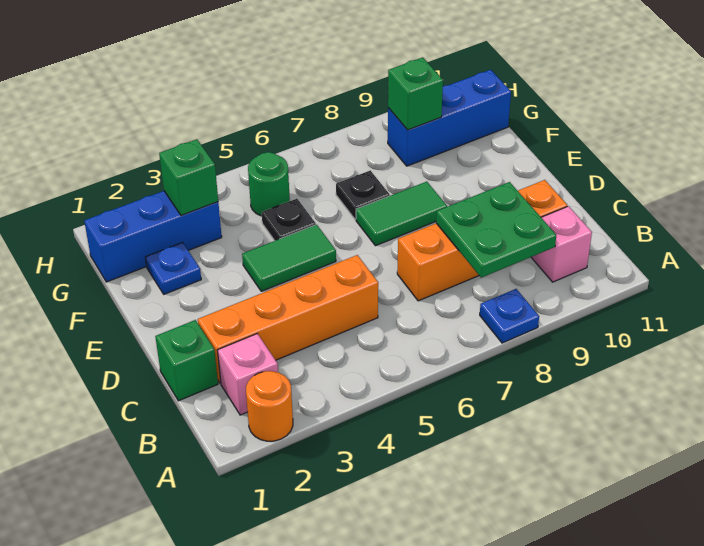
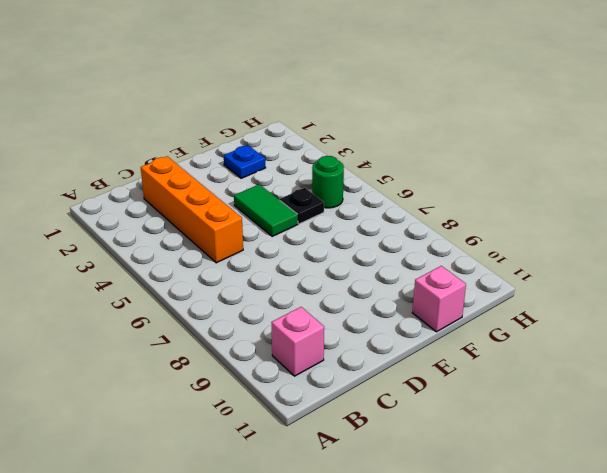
pink 1x1 brick [412,266,466,332] -> pink 1x1 brick moved to [217,334,278,415]
none -> orange 1x1 round brick [246,371,293,441]
none -> blue 1x1 plate [480,289,539,343]
none -> green 1x1 brick [155,320,218,401]

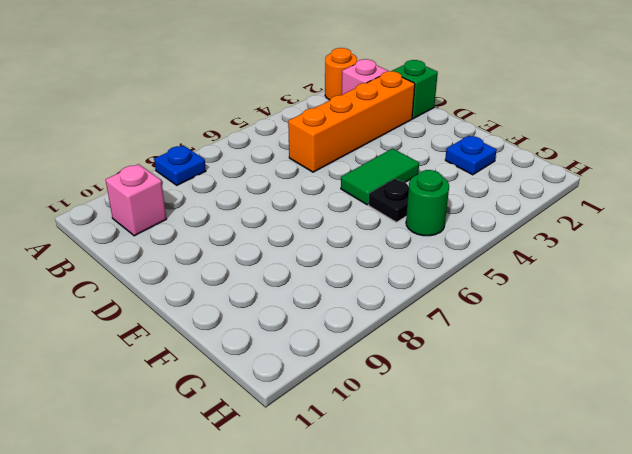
none -> orange 1x4 brick [397,180,567,301]
none -> green 1x2 tile [356,182,447,246]
none -> black 1x1 plate [336,170,390,219]

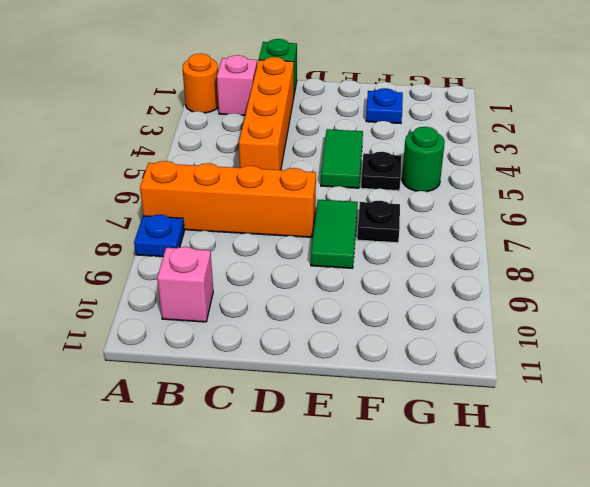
orange 1x4 brick [140,161,316,237] -> orange 1x4 brick turned to [397,180,567,301]
none -> blue 1x3 brick [84,191,222,282]
none -> blue 1x3 brick [388,70,511,166]
none -> green 2x2 plate [436,182,556,278]

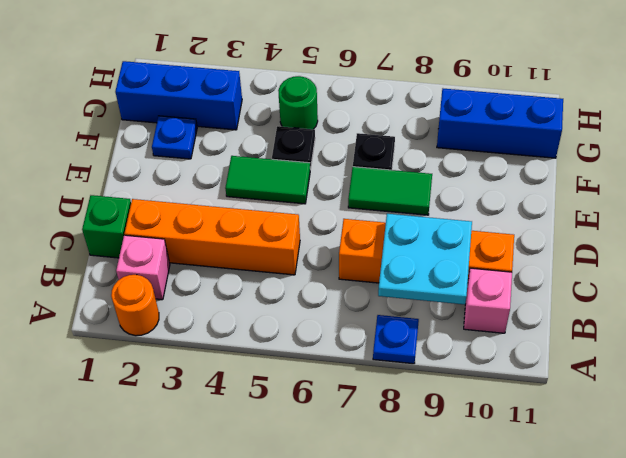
cyan 2x2 plate [378,214,472,304] -> green 2x2 plate [436,182,556,278]
none -> green 1x1 brick [159,139,218,216]
none -> green 1x1 brick [388,57,443,130]

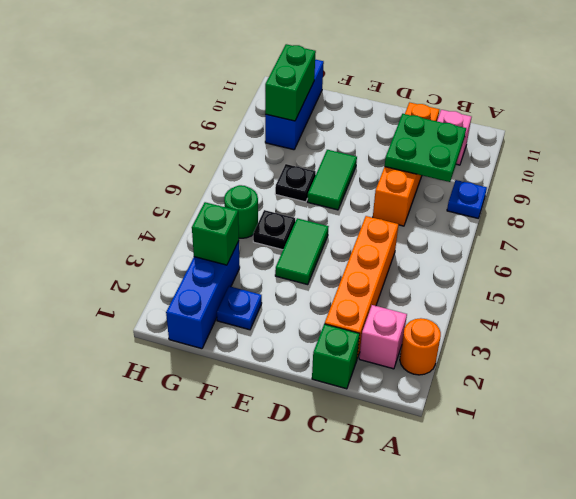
green 1x2 brick [265,44,316,121] -> green 1x1 brick [388,57,443,130]

